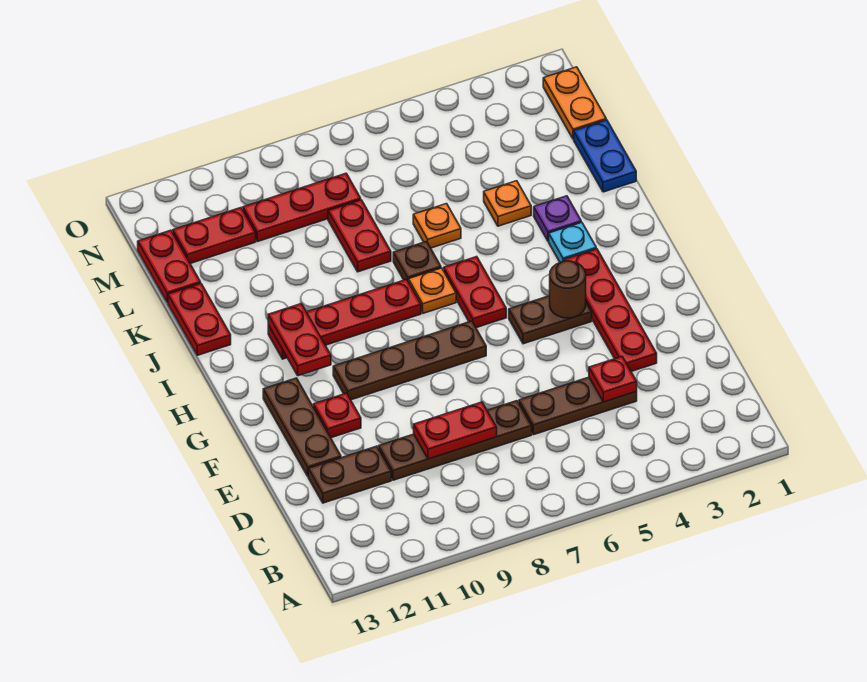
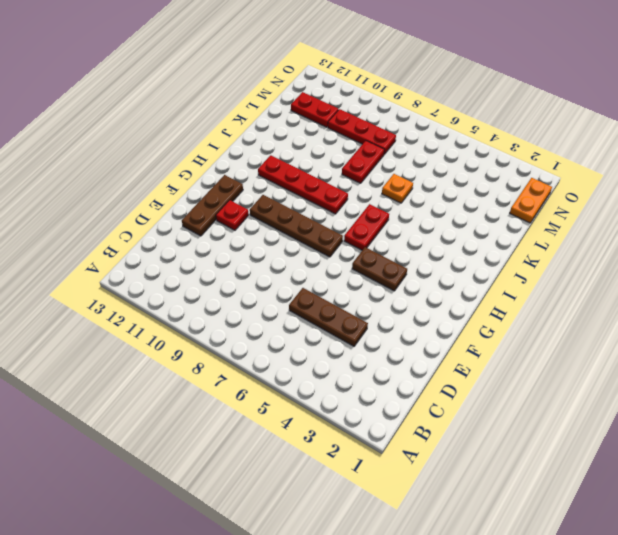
none -> brown 1x4 plate [379,401,532,480]
none -> brown 1x2 plate [308,446,391,503]
none -> red 1x4 plate [564,249,657,372]

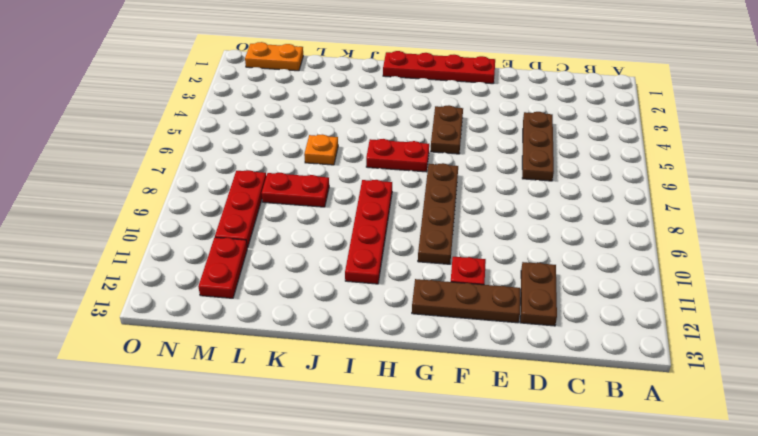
red 1x4 plate [383,51,495,84] -> red 1x4 plate moved to [564,249,657,372]
none -> brown 1x4 plate [379,401,532,480]
none -> cyan 1x1 plate [549,222,596,262]
none -> orange 1x1 plate [408,268,456,313]

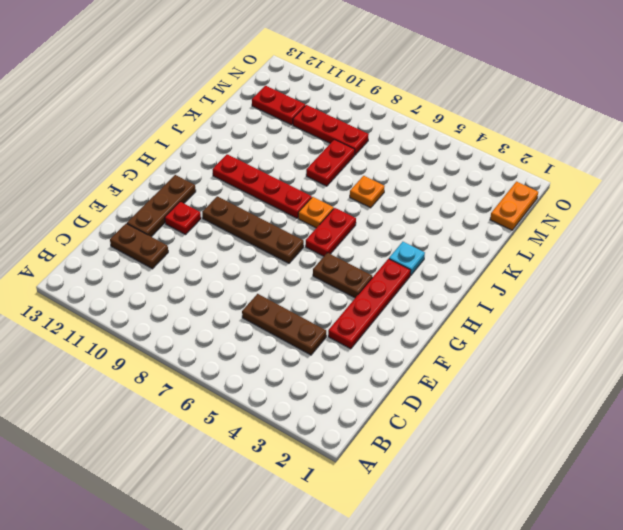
none -> brown 1x4 plate [379,401,532,480]
none -> purple 1x1 plate [534,196,581,241]
none -> brown 1x1 plate [393,241,441,280]

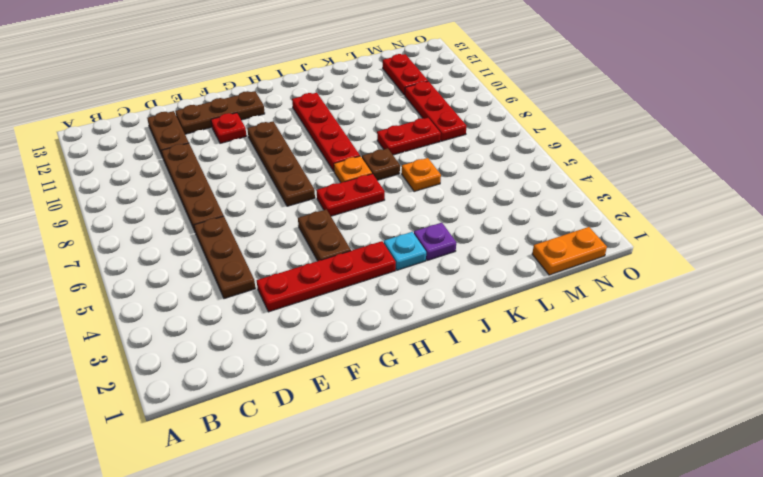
none -> red 1x2 plate [168,283,231,355]
none -> blue 1x2 plate [574,120,636,192]
none -> orange 1x1 plate [484,181,531,226]

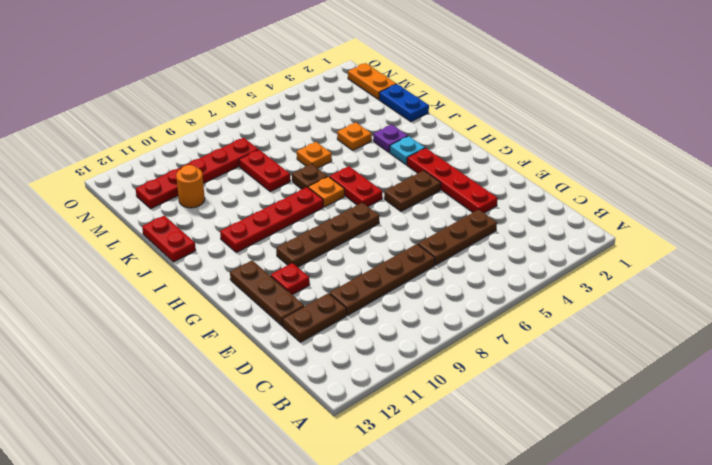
orange 1x1 round brick [176,165,205,208] -> none
none -> red 1x2 plate [138,230,201,302]
none -> red 1x1 plate [589,357,637,402]
none -> red 1x2 plate [414,402,497,459]

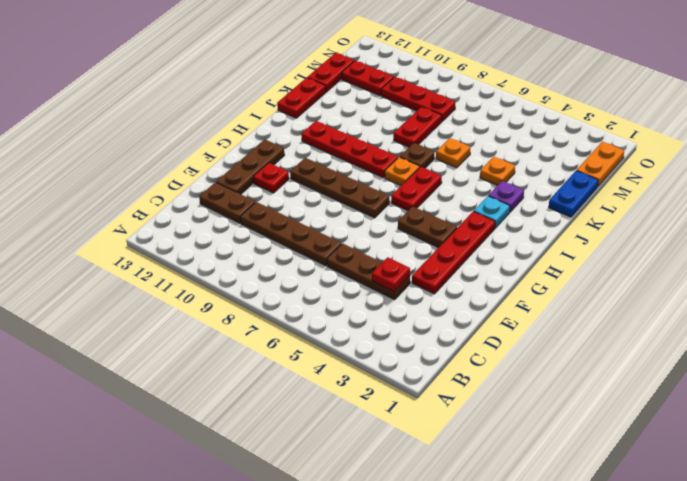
none -> red 1x2 plate [414,402,497,459]
none -> brown 1x1 round brick [550,261,586,318]
none -> red 1x2 plate [268,304,331,376]

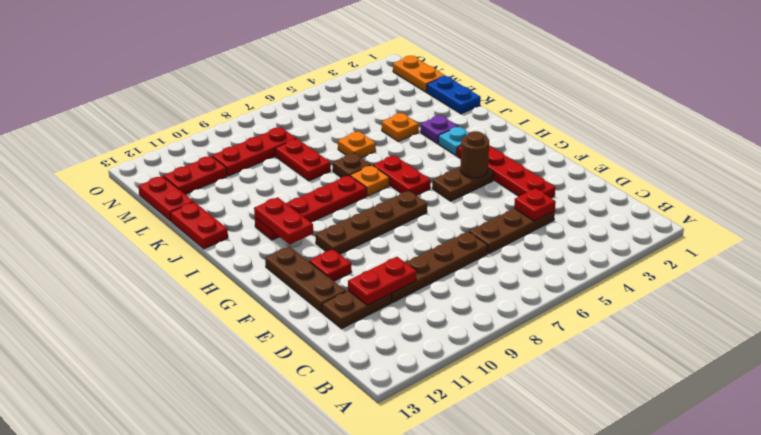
red 1x2 plate [348,257,416,305] -> red 1x2 plate moved to [414,402,497,459]

